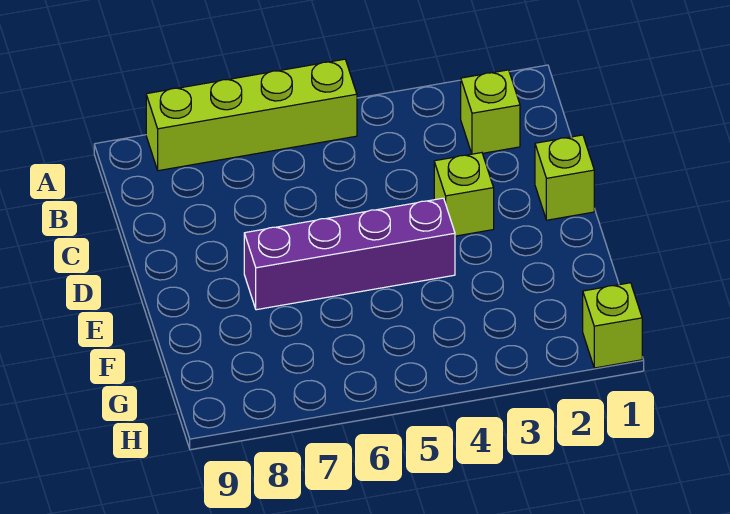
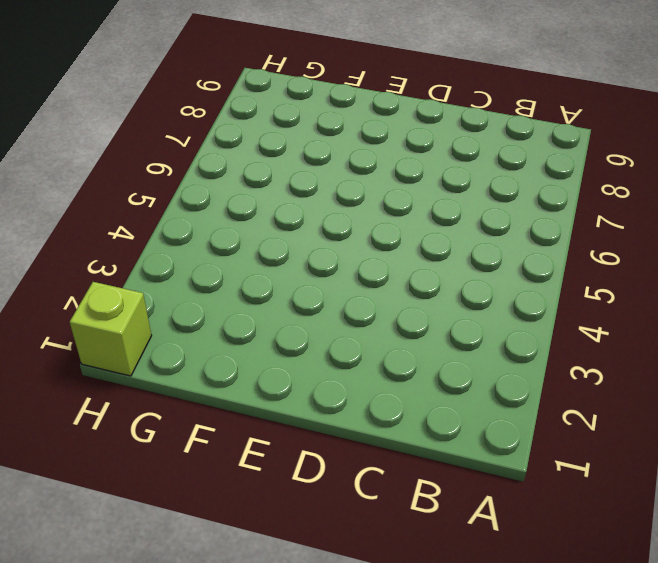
none -> lime 1x4 brick [146,59,357,171]
none -> lime 1x1 brick [461,70,520,154]

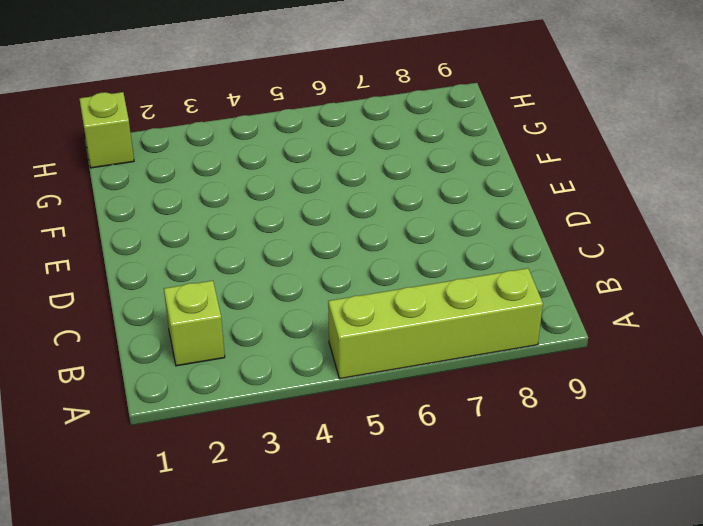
none -> lime 1x1 brick [535,135,594,220]
none -> lime 1x1 brick [434,153,494,236]

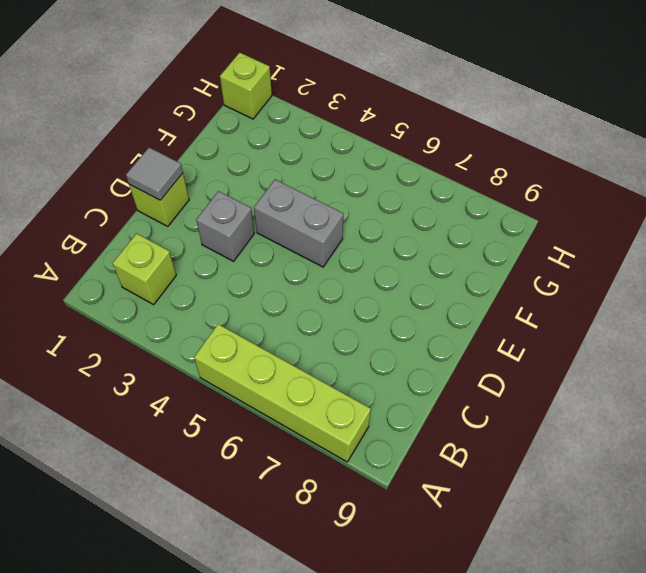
grey 1x1 tile [126,148,183,200] -> none
grey 1x1 brick [196,191,254,261] -> lime 1x1 brick [434,153,494,236]
grey 1x2 brick [254,180,343,267] -> purple 1x4 brick [244,198,455,310]

